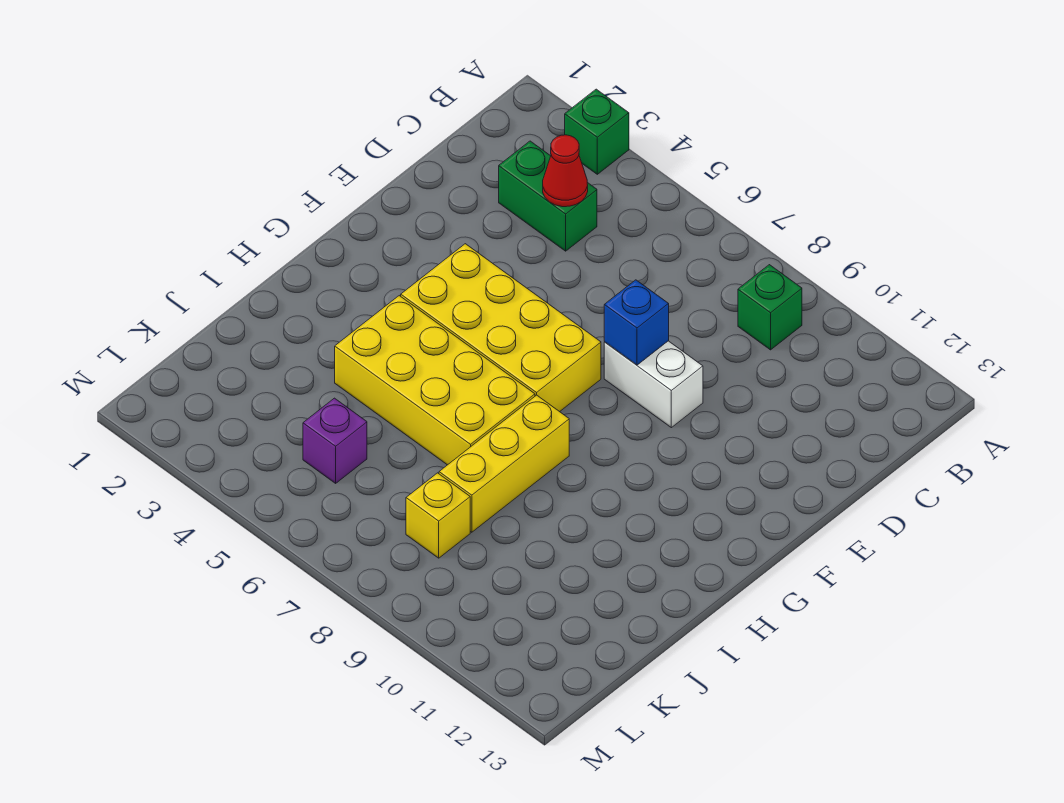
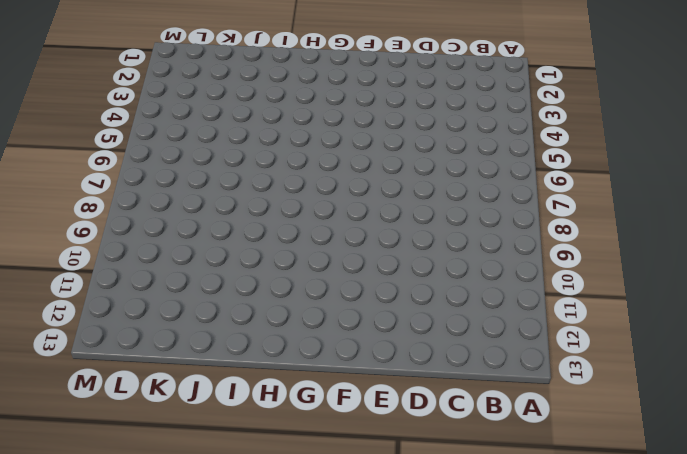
none -> green 1x1 brick [565,89,629,174]
none -> green 1x1 brick [738,265,802,350]

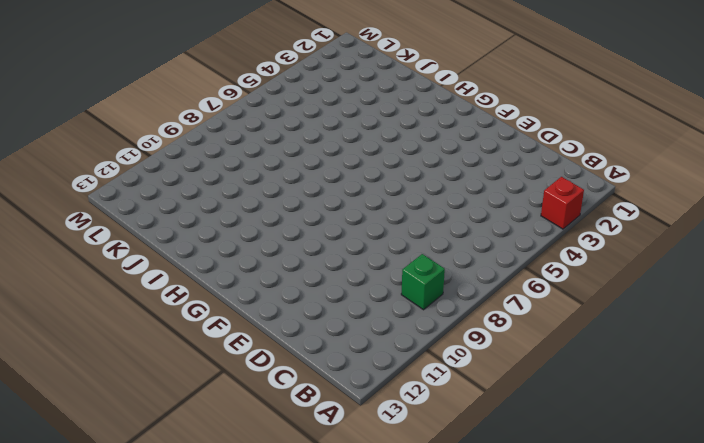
red 1x1 brick [541,177,584,229] -> green 1x1 brick [565,89,629,174]
none -> green 1x2 brick [499,141,597,251]
none -> white 1x2 brick [604,341,703,428]

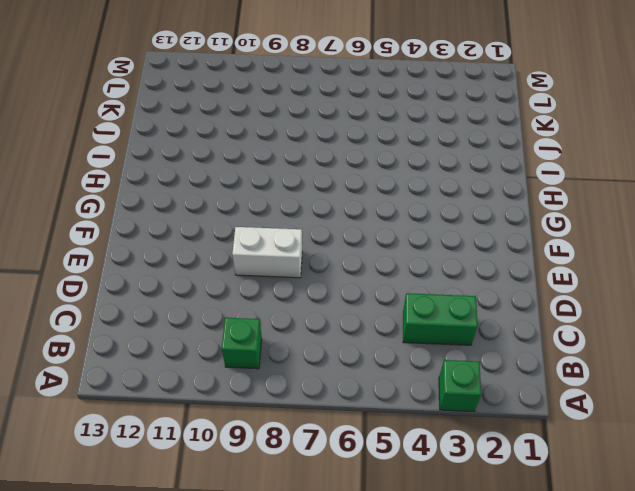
none -> yellow 2x4 brick [401,244,601,412]
none -> yellow 2x4 brick [335,296,535,465]

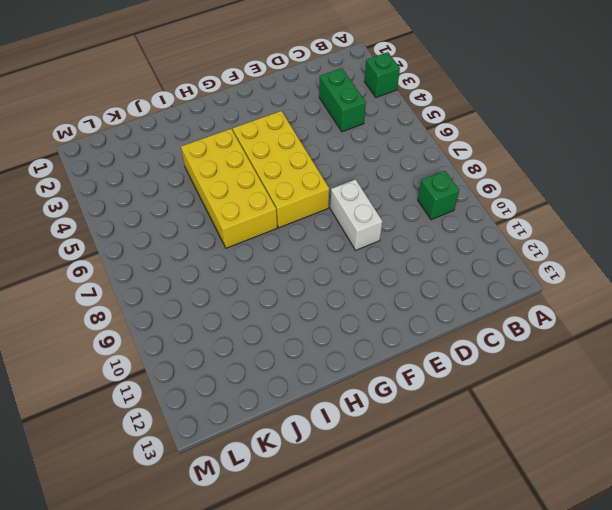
none -> yellow 1x3 brick [439,395,569,532]
none -> purple 1x1 brick [303,398,367,483]

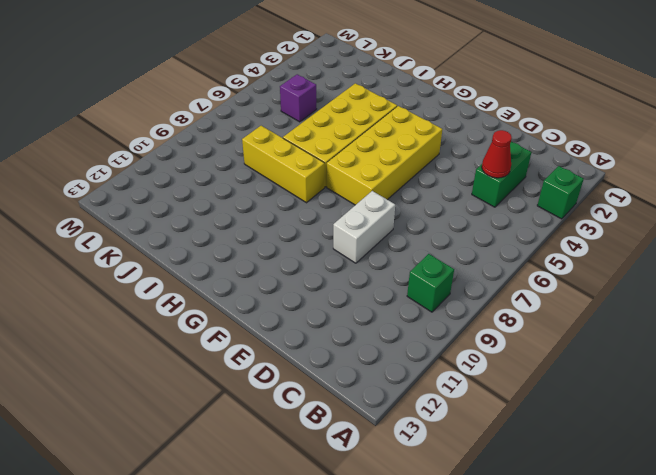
none -> yellow 1x1 brick [406,473,470,558]
none -> blue 1x1 brick [604,280,669,365]

